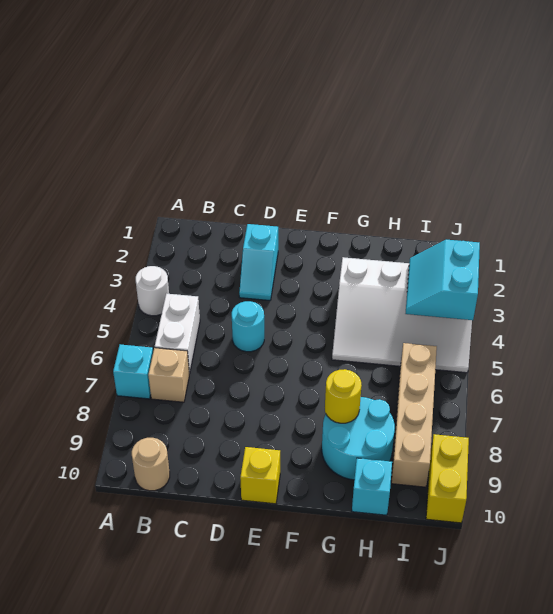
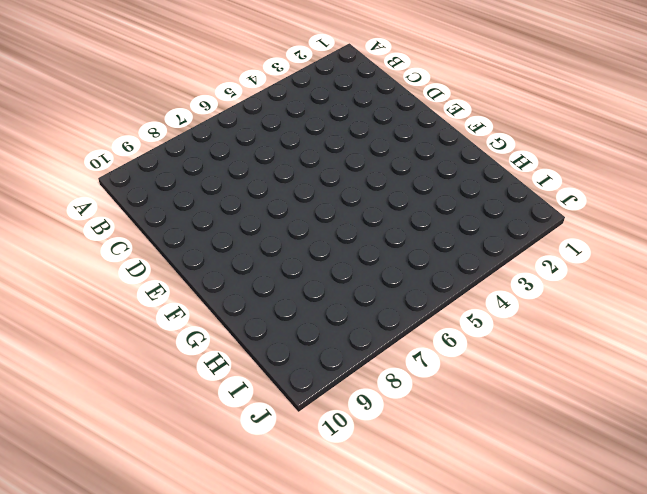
none -> white 1x1 round brick [136,266,169,316]
none -> cyan 1x1 brick [113,344,153,399]
none -> white 1x2 brick [155,294,200,374]

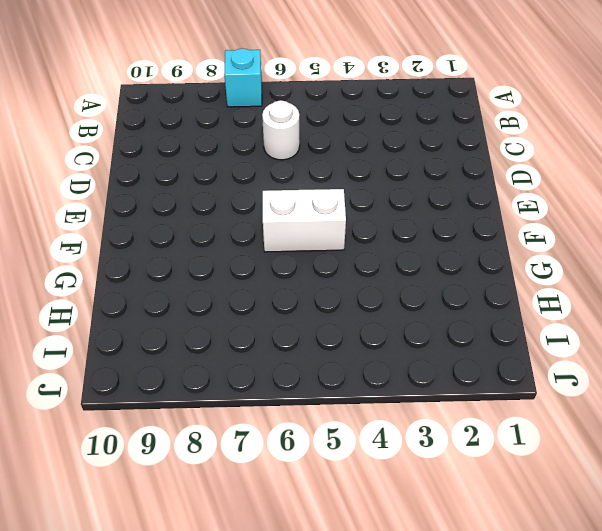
white 1x1 round brick [262,100,300,160] -> white 1x1 round brick moved to [136,266,169,316]
white 1x2 brick [263,189,346,252] -> white 1x2 brick moved to [155,294,200,374]
none -> tan 1x1 brick [148,348,189,402]
none -> tan 1x1 round brick [132,438,170,491]
none -> cyan 1x2 slope [239,224,278,301]

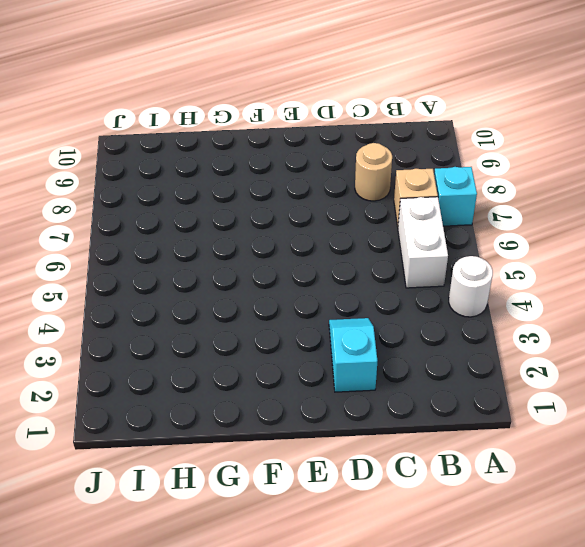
tan 1x1 round brick [355,143,392,201] -> tan 1x1 round brick moved to [132,438,170,491]
none -> cyan 1x1 round brick [232,301,264,352]
none -> yellow 1x1 brick [240,447,280,504]
none -> white 3x4 slope [332,257,472,373]

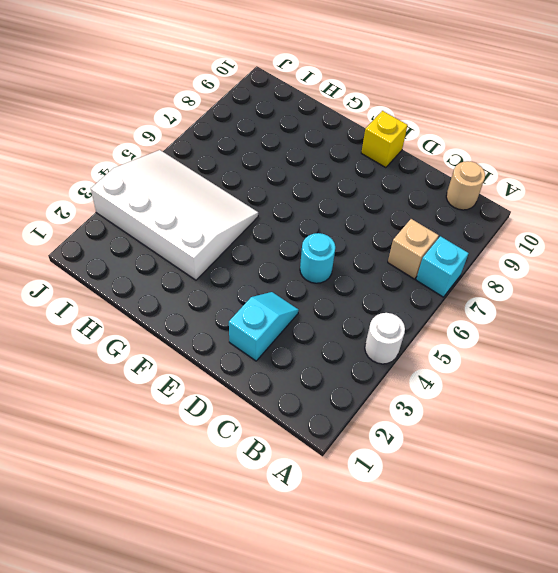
none -> white 1x2 brick [155,294,200,374]
none -> cyan 2x2 round brick [322,397,395,480]
none -> cyan 1x1 brick [352,458,392,515]

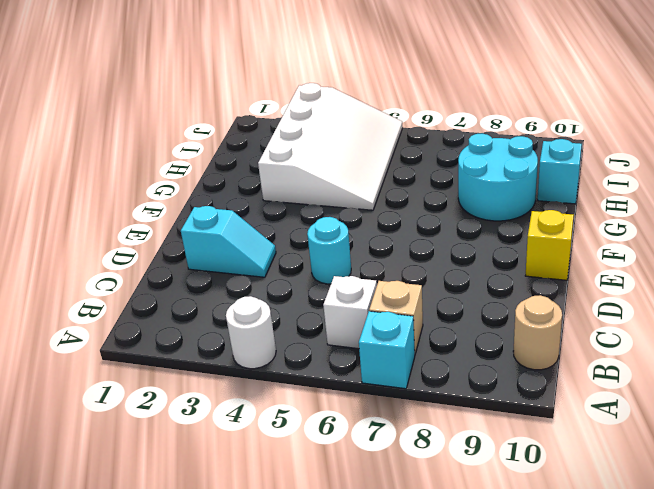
white 1x1 brick [323,276,377,349] -> white 1x2 brick [155,294,200,374]
none -> tan 1x4 brick [391,343,437,487]
none -> yellow 1x2 brick [426,434,469,523]
none -> yellow 1x1 round brick [325,369,362,423]

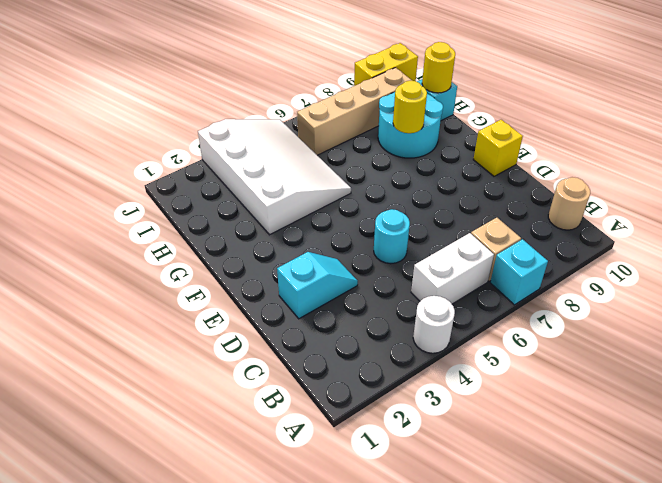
yellow 1x1 round brick [422,42,455,93] -> none
none -> cyan 2x2 slope [405,240,480,320]

